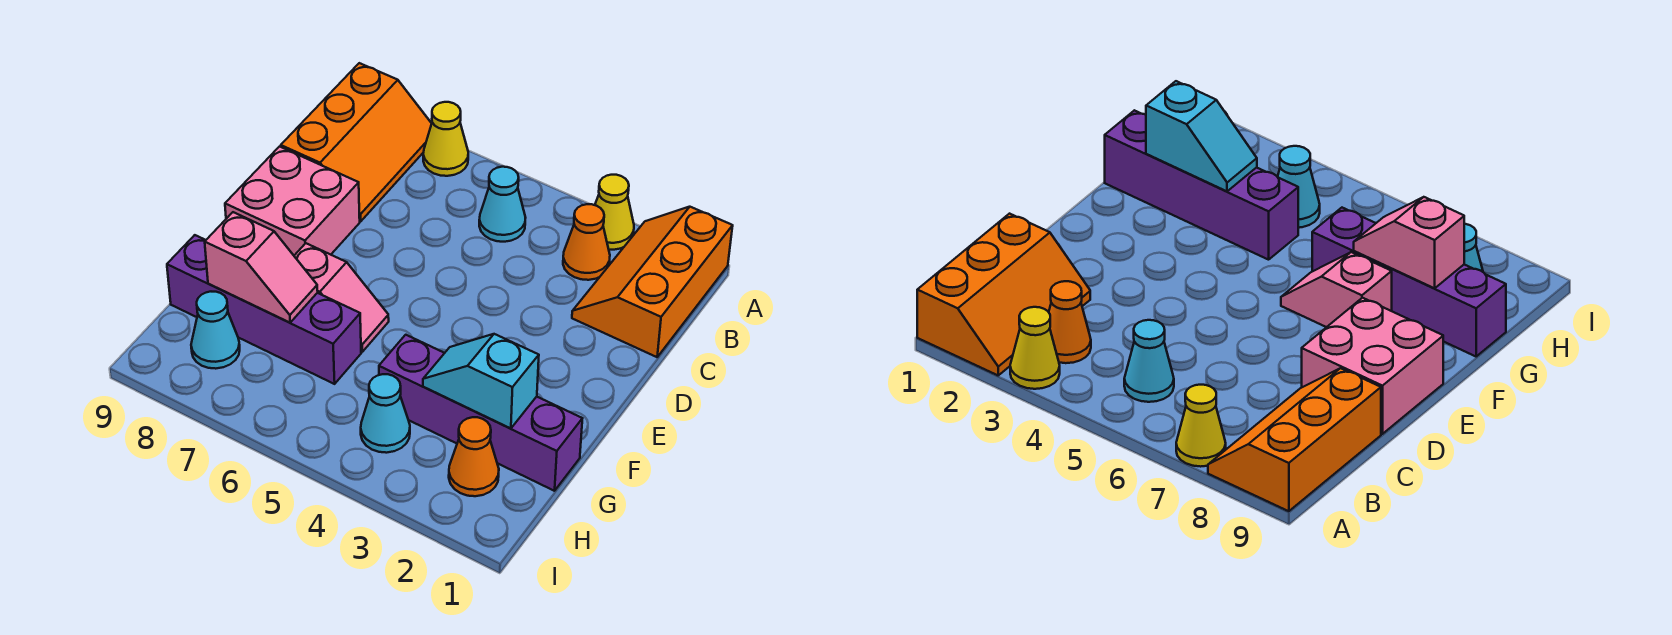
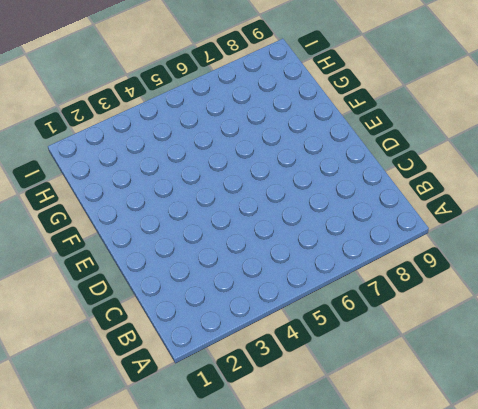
none -> orange 2x3 slope [572,207,733,357]
none -> yellow 1x1 cone [595,175,634,250]
none -> yellow 1x1 cone [423,102,468,176]

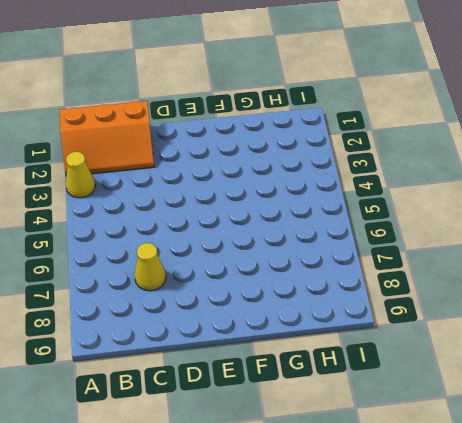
yellow 1x1 cone [135,243,166,291] -> yellow 1x1 cone moved to [423,102,468,176]
none -> orange 2x3 slope [281,63,432,221]
none -> orange 1x1 cone [563,204,610,280]
none -> cyan 1x1 cone [479,167,526,242]

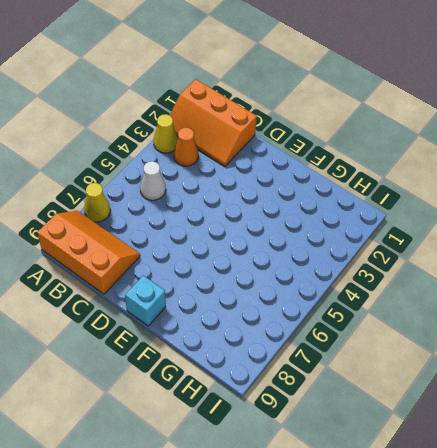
white 1x1 cone [140,161,166,200] -> cyan 1x1 cone [479,167,526,242]
cyan 1x1 brick [125,275,166,326] -> pink 2x2 brick [225,147,360,255]
none -> pink 1x2 slope [294,243,389,352]
none -> purple 1x4 brick [379,335,582,491]
none -> purple 1x4 brick [167,235,361,384]

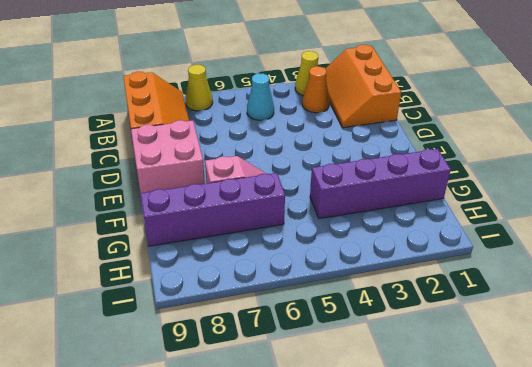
none -> orange 1x1 cone [449,417,499,496]
none -> cyan 1x1 cone [361,374,410,453]
none -> cyan 1x1 cone [191,292,240,369]

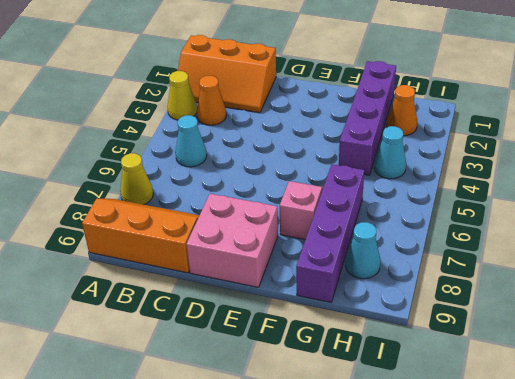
none -> cyan 1x2 slope [423,334,539,428]
none -> pink 1x2 slope [205,212,318,322]

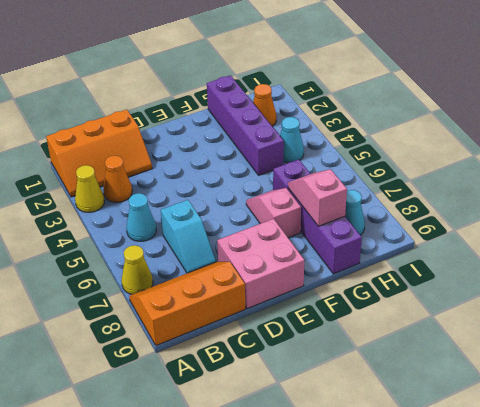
cyan 1x2 slope [161,200,216,273] -> cyan 1x2 slope moved to [423,334,539,428]

